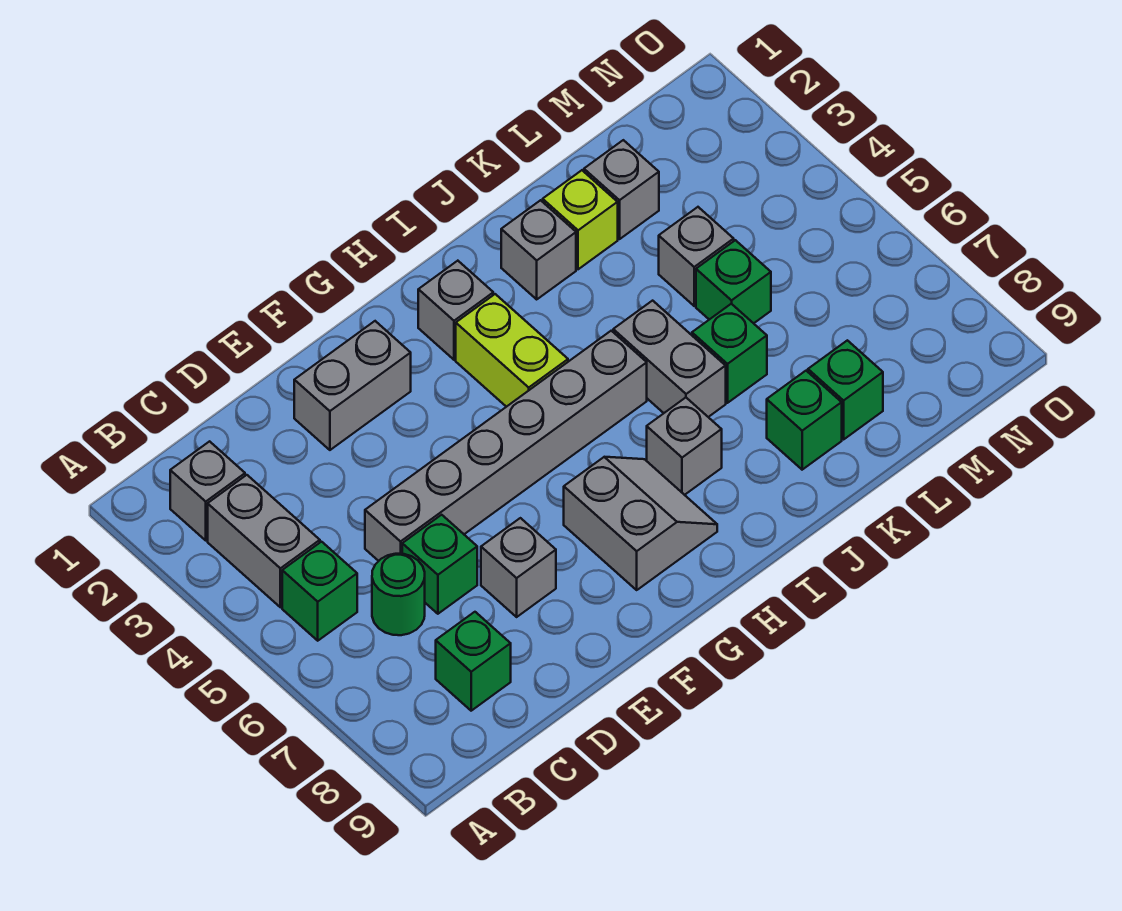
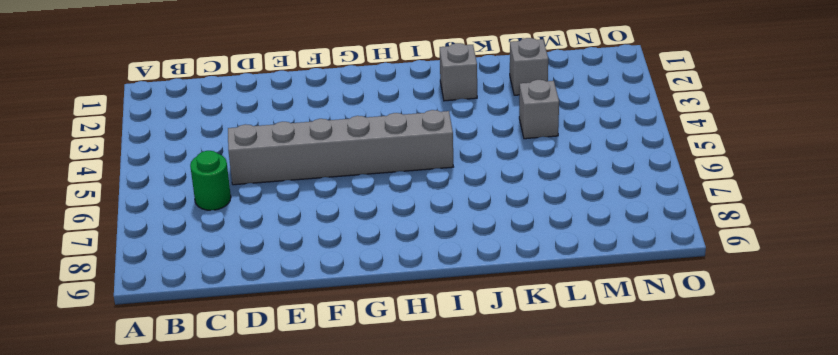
none -> grey 1x1 brick [170,441,245,540]
none -> grey 1x2 brick [208,475,320,607]
none -> green 1x1 brick [282,542,357,641]

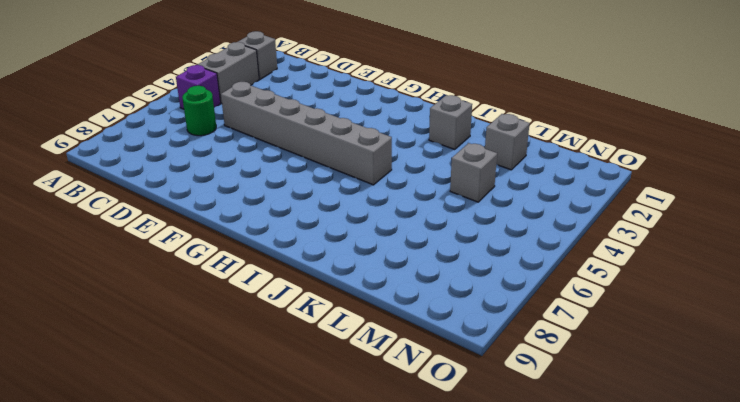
purple 1x1 brick [176,65,221,109] -> green 1x1 brick [282,542,357,641]
none -> green 1x1 brick [436,612,511,711]
none -> green 1x1 brick [402,515,477,614]
none -> grey 1x2 brick [294,321,411,450]

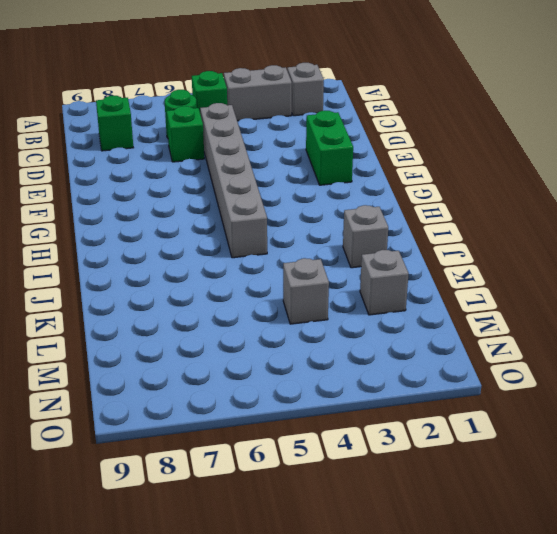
green 1x2 brick [306,111,353,185] -> grey 1x2 brick [294,321,411,450]
none -> grey 1x1 brick [481,518,556,617]
none -> grey 2x2 slope [564,457,717,590]
none -> grey 1x1 brick [418,261,493,360]

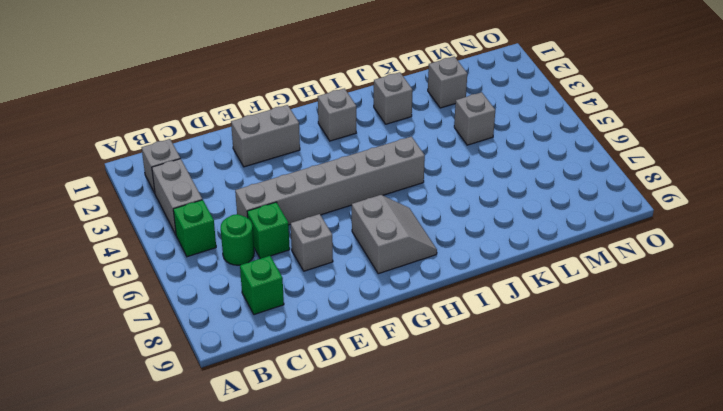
none -> lime 1x2 brick [456,294,568,407]
none -> grey 1x1 brick [647,398,722,495]
none -> grey 1x2 brick [613,301,726,417]

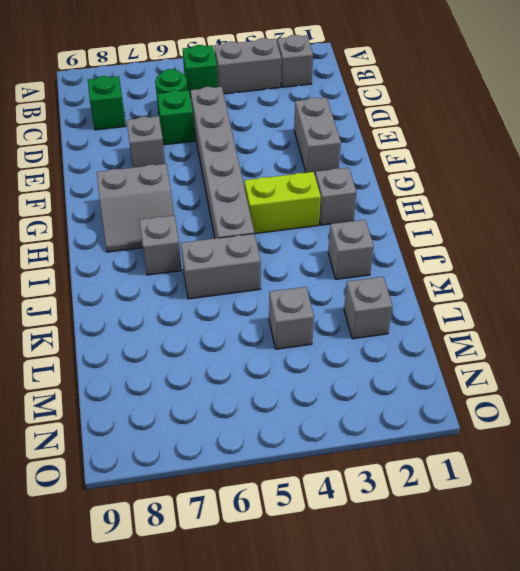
none -> lime 1x1 brick [543,170,618,269]
none -> green 1x1 brick [692,304,767,403]
none -> green 1x1 brick [767,371,842,470]

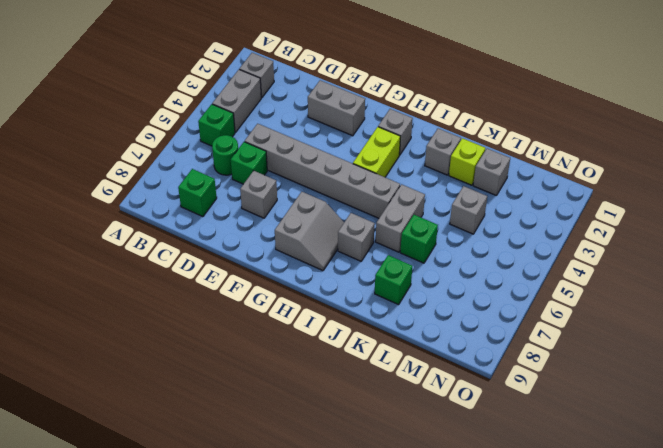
none -> green 1x1 brick [696,240,771,323]
none -> green 1x1 brick [808,340,883,439]

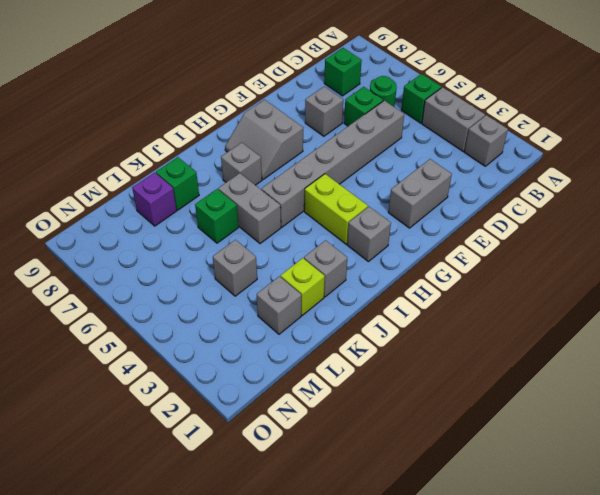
purple 1x1 brick [132,172,177,226] -> green 1x1 brick [808,340,883,439]
none -> green 1x1 brick [696,240,771,323]

